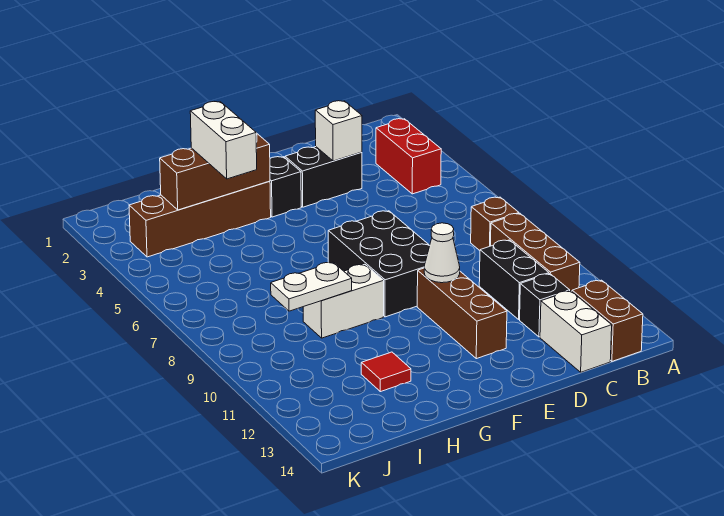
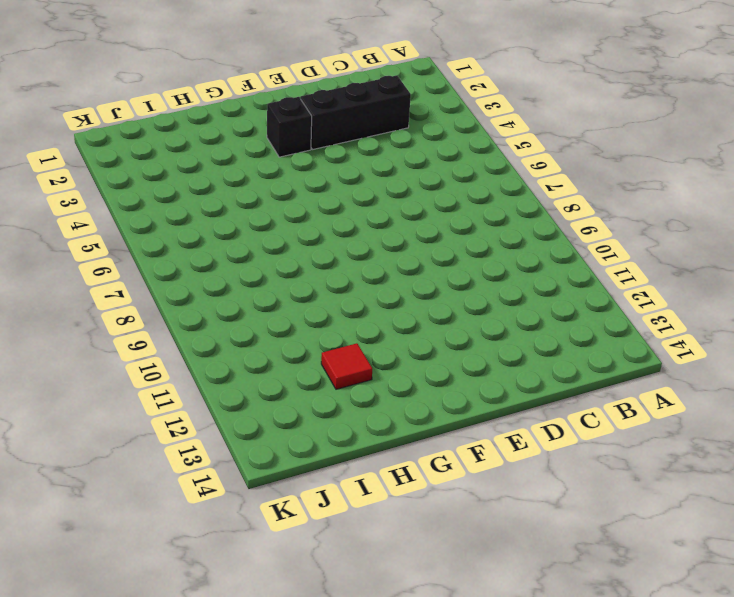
black 1x3 brick [301,75,411,150] -> black 1x2 brick [285,147,362,207]
none -> red 1x2 brick [376,119,441,194]
none -> brown 1x1 brick [471,197,519,250]
none -> brown 1x3 brick [491,214,580,291]

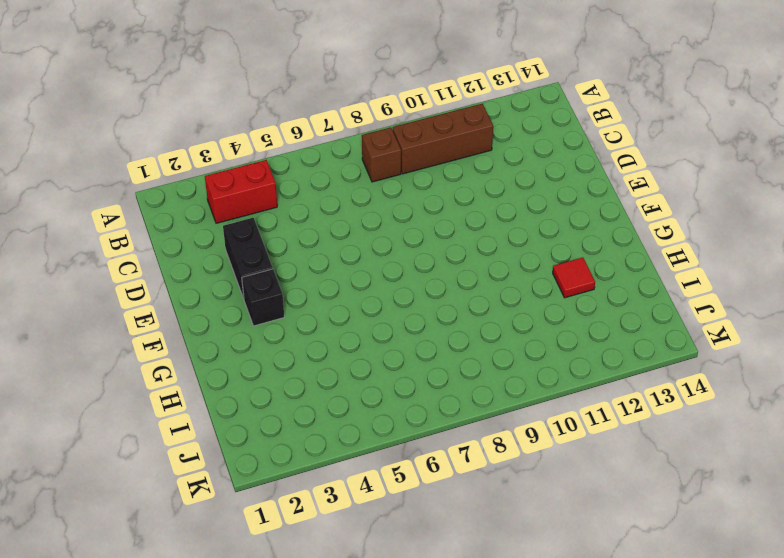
none -> brown 1x2 brick [572,280,643,361]
none -> black 1x2 brick [479,240,549,320]
none -> black 1x1 brick [520,274,570,337]

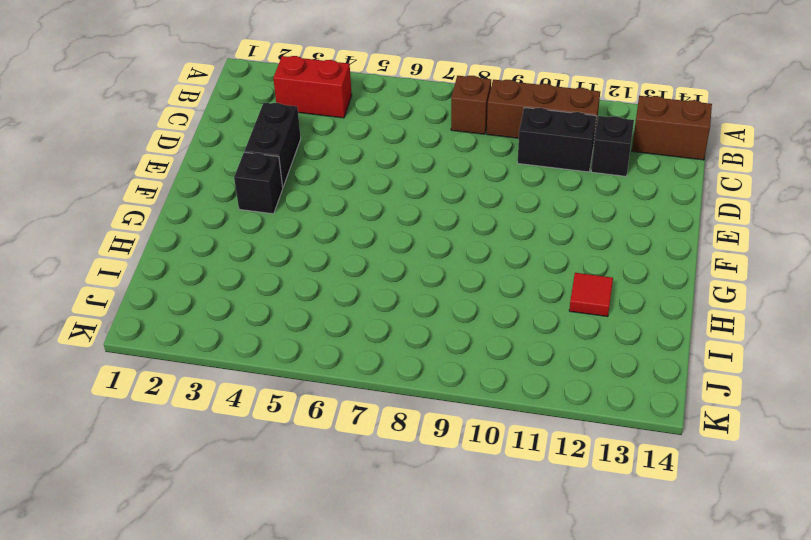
none -> white 1x2 brick [540,291,612,372]
none -> black 2x3 brick [328,211,430,317]
none -> brown 1x3 brick [417,268,507,359]

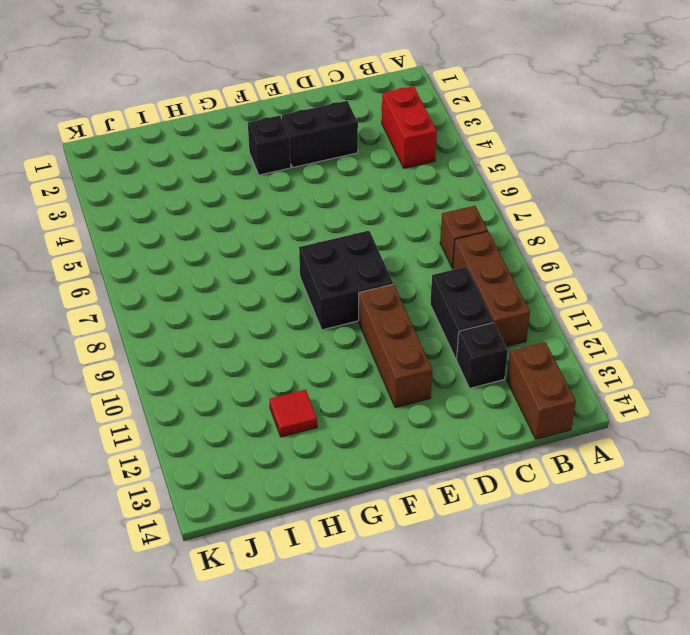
black 2x2 brick [299,231,393,330] -> black 2x3 brick [328,211,430,317]
none -> white 1x2 brick [540,291,612,372]
none -> brown 1x4 brick [129,181,271,257]
none -> white 1x2 brick [303,264,384,338]

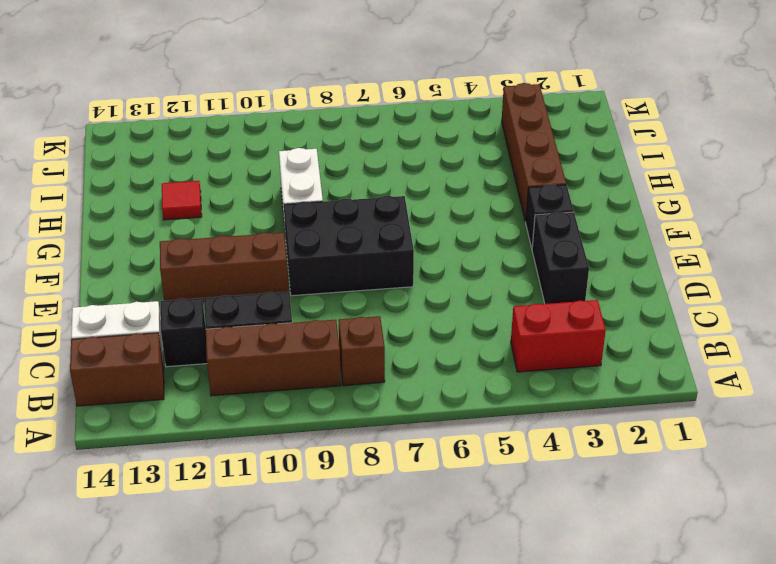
none -> white 1x1 brick [315,101,362,161]
none -> white 1x1 cone [424,223,460,283]
none -> brown 1x3 brick [160,133,270,210]

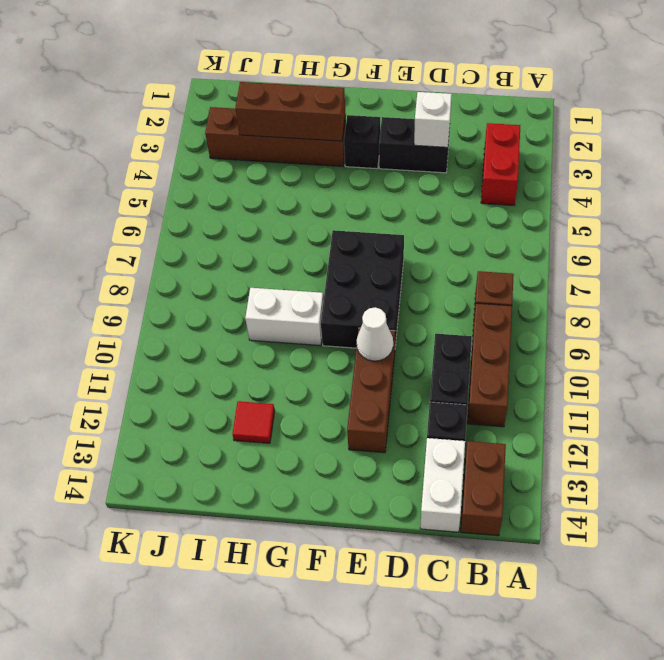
none -> white 1x2 plate [271,262,352,311]
none -> white 1x2 brick [190,102,257,179]

